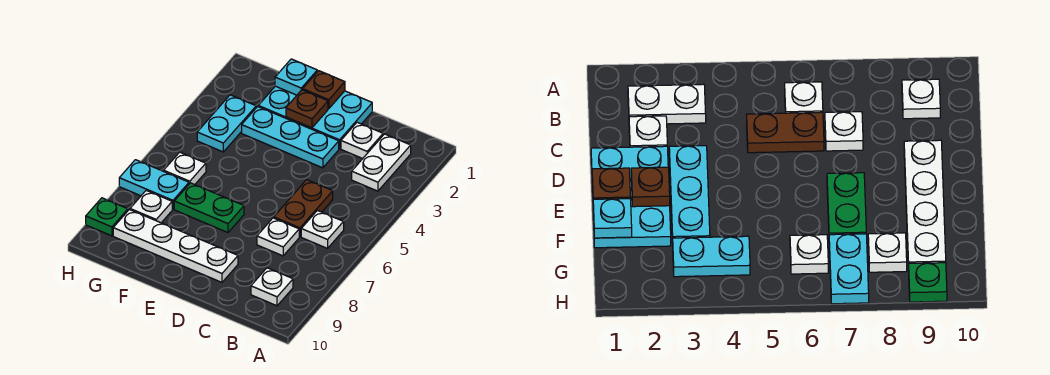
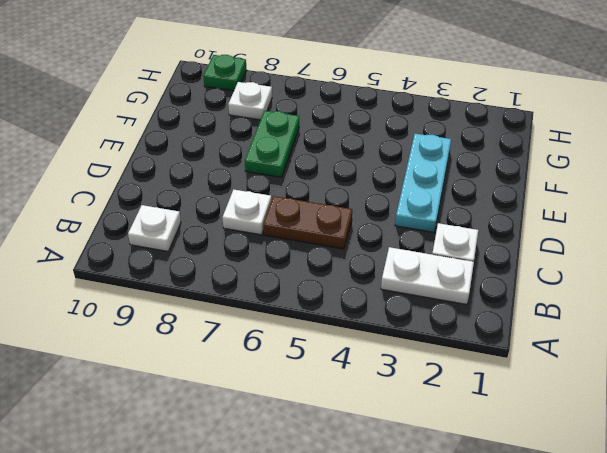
none -> white 1x1 plate [301,211,344,248]
none -> cyan 2x3 plate [258,86,372,149]
none -> white 1x4 plate [113,210,238,282]

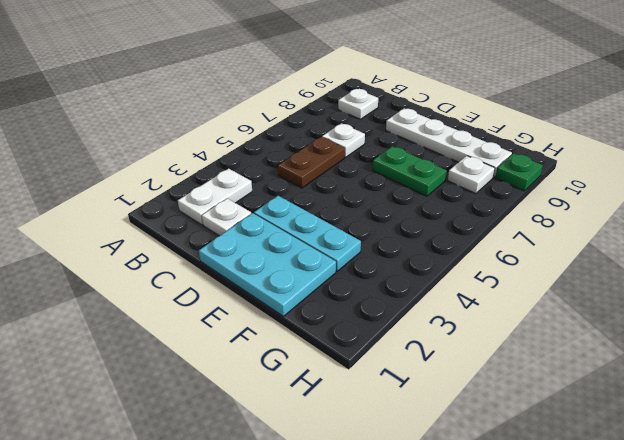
none -> white 1x1 plate [301,211,344,248]
none -> cyan 1x2 plate [197,95,256,152]
none -> white 1x1 plate [164,152,206,185]

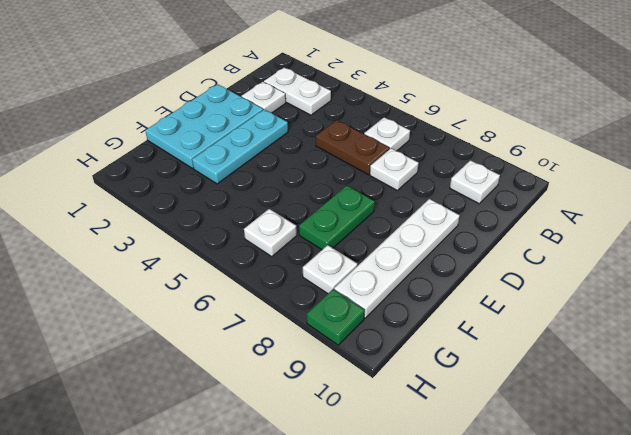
none -> cyan 1x2 plate [197,95,256,152]
none -> cyan 1x2 plate [119,160,189,209]
none -> brown 1x1 plate [303,71,345,109]

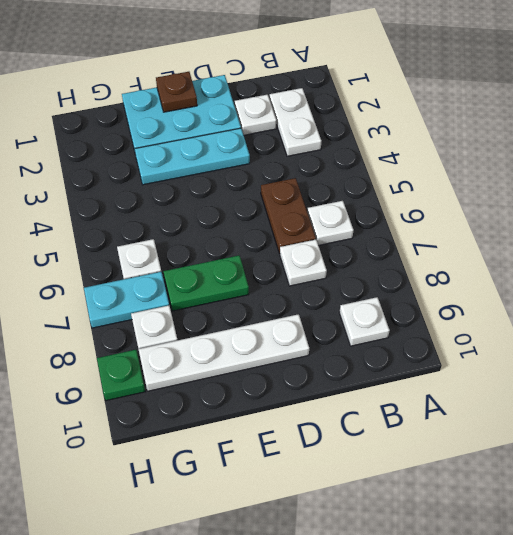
none -> cyan 1x2 plate [197,95,256,152]
none -> brown 1x1 plate [286,90,328,128]
none -> cyan 1x1 plate [275,59,317,95]

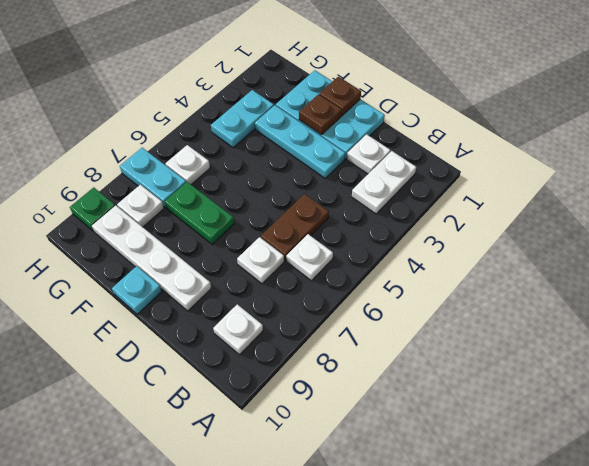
cyan 1x1 plate [112,266,162,314] -> cyan 1x1 plate moved to [275,59,317,95]

